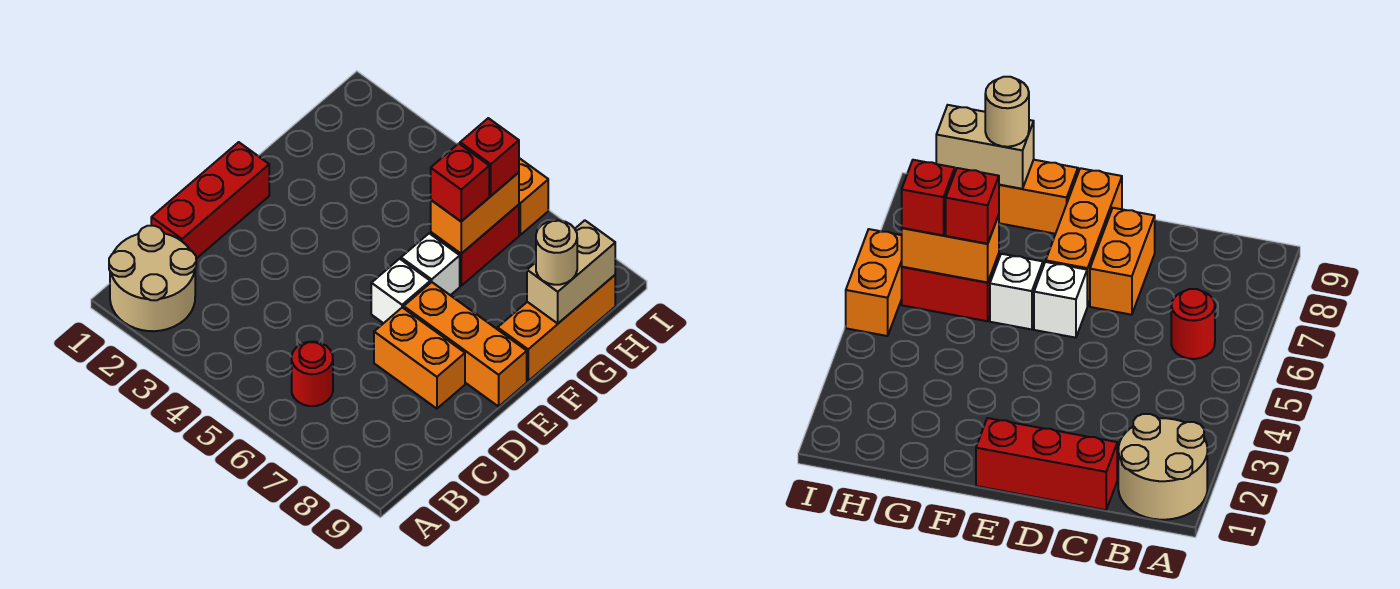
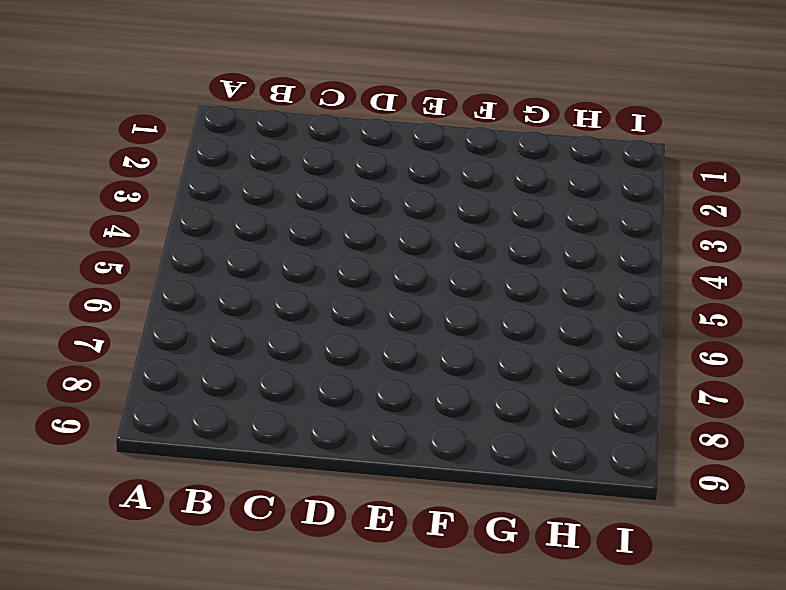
none -> tan 2x2 round brick [109,226,196,331]
none -> red 1x1 round brick [292,342,333,406]
none -> red 1x3 brick [151,142,269,259]

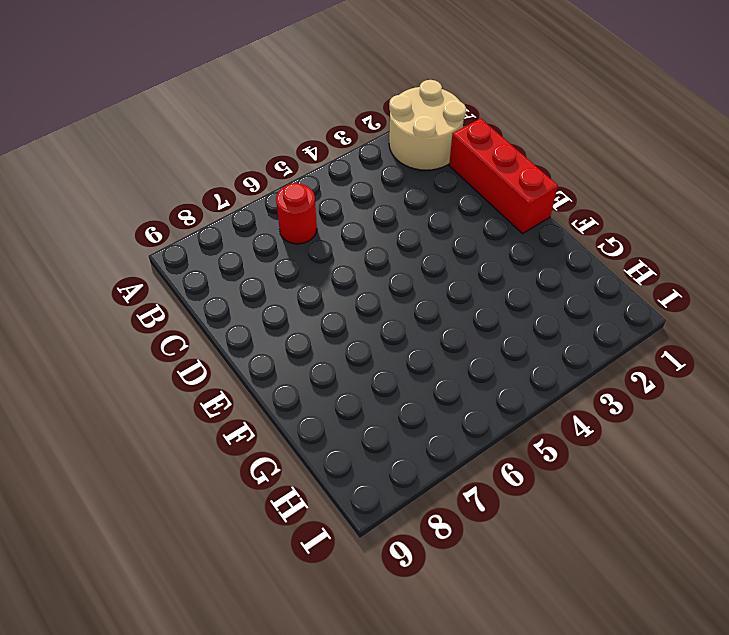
none -> orange 1x2 brick [374,307,465,409]
none -> white 1x1 brick [371,259,430,323]
none -> orange 1x3 brick [404,282,527,406]

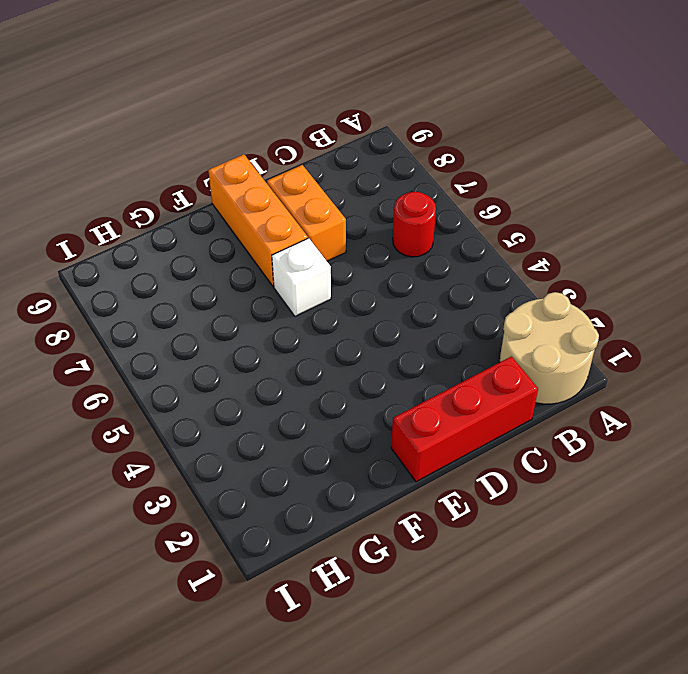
none -> white 1x1 brick [401,233,460,295]
none -> orange 1x3 brick [498,275,615,381]
none -> red 1x2 brick [431,205,519,286]

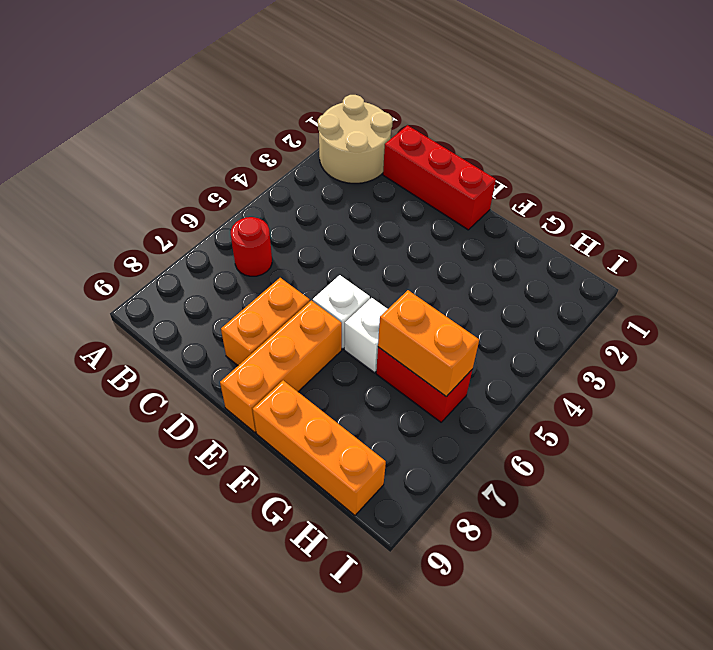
none -> orange 1x2 brick [519,158,548,235]
none -> tan 1x2 brick [527,220,615,323]
none -> red 1x1 brick [431,144,489,221]

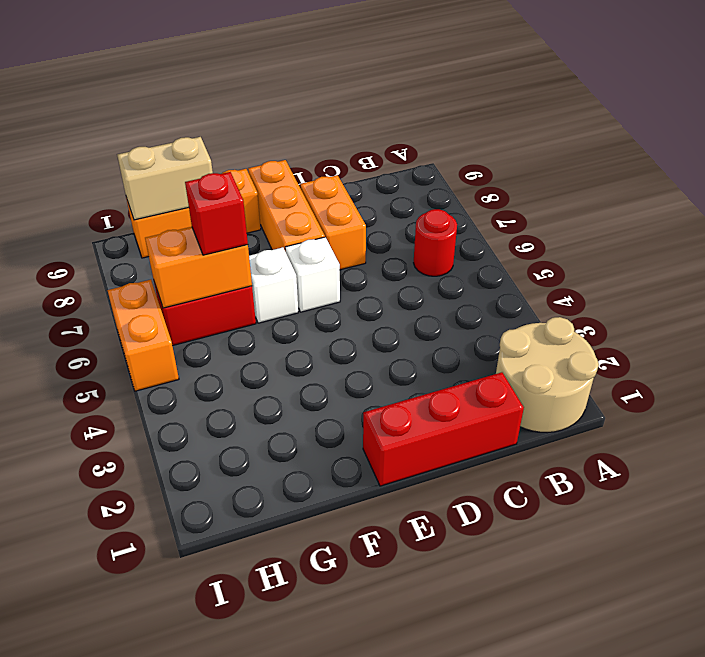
none -> tan 1x1 round brick [536,220,577,285]
none -> red 1x1 brick [460,118,519,196]

